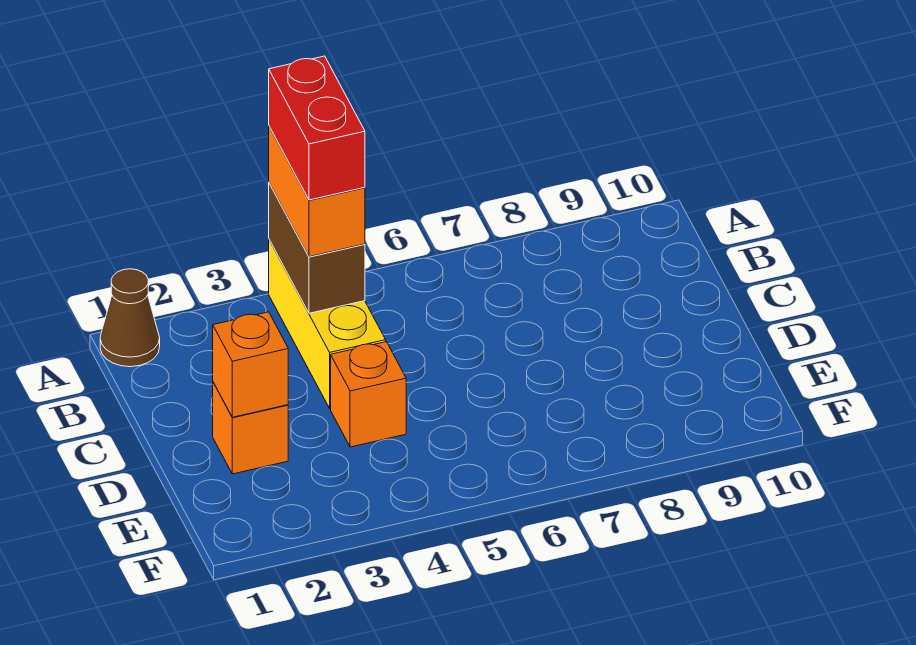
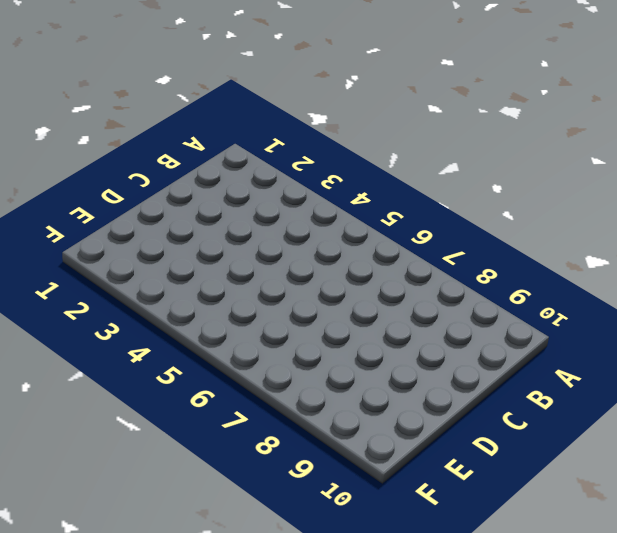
none -> brown 1x1 cone [100,269,160,367]
none -> yellow 1x3 brick [269,240,386,408]

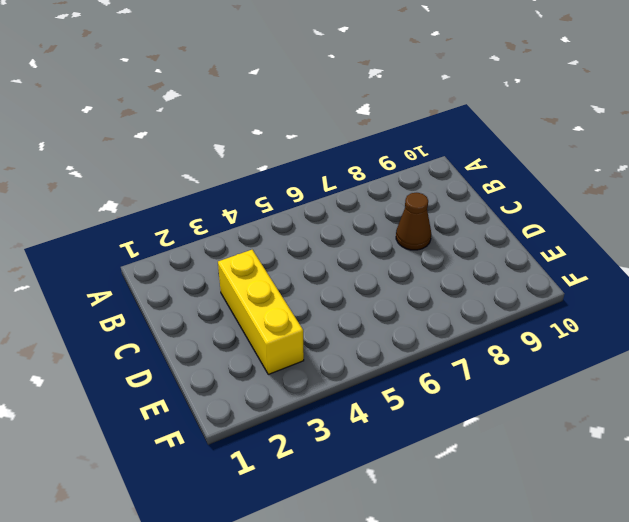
yellow 1x3 brick [218,250,304,374] -> yellow 1x3 brick moved to [269,240,386,408]
brown 1x1 cone [396,193,431,250] -> brown 1x1 cone moved to [100,269,160,367]
none -> orange 1x1 brick [213,383,288,474]
none -> orange 1x1 brick [331,342,406,447]

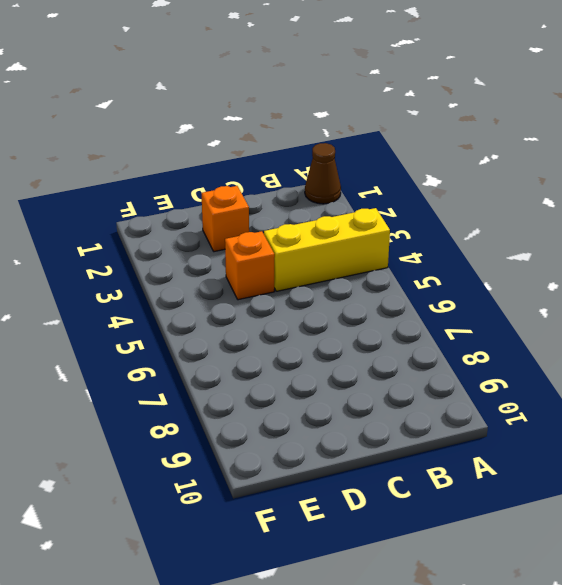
none -> brown 1x2 brick [269,183,365,313]
none -> orange 1x1 brick [213,312,288,417]

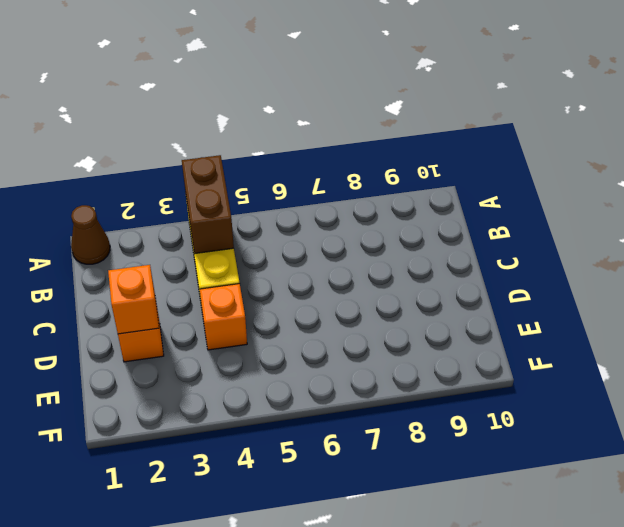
none -> orange 1x2 brick [269,127,365,257]
none -> red 1x2 brick [269,56,365,200]

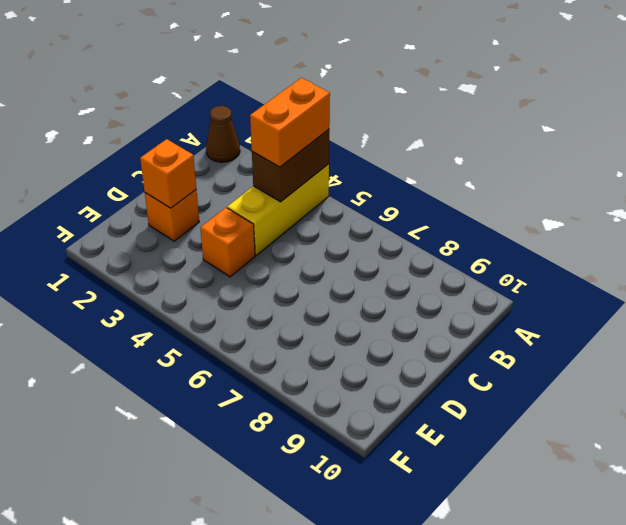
none -> red 1x2 brick [269,56,365,200]

